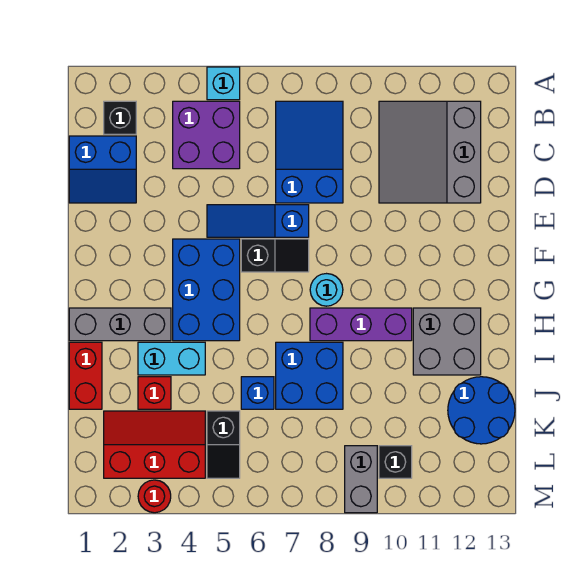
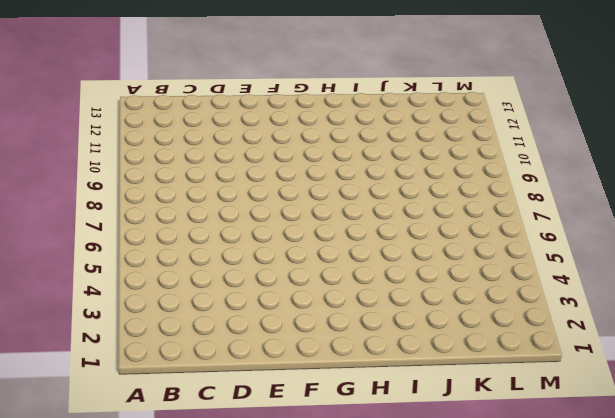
none -> cyan 1x1 brick [207,67,240,100]
none -> black 1x1 brick [104,101,136,134]
none -> purple 2x2 brick [173,101,240,169]

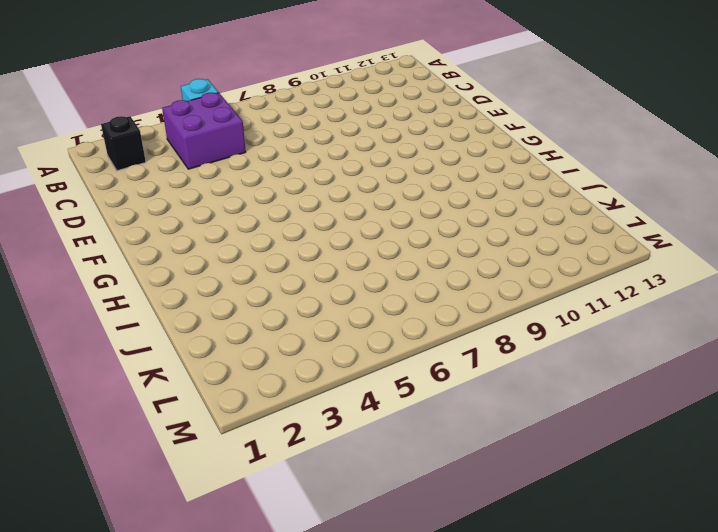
none -> blue 2x3 slope [276,101,343,203]
none -> grey 3x3 slope [379,101,481,203]
none -> blue 2x2 slope [69,136,136,203]

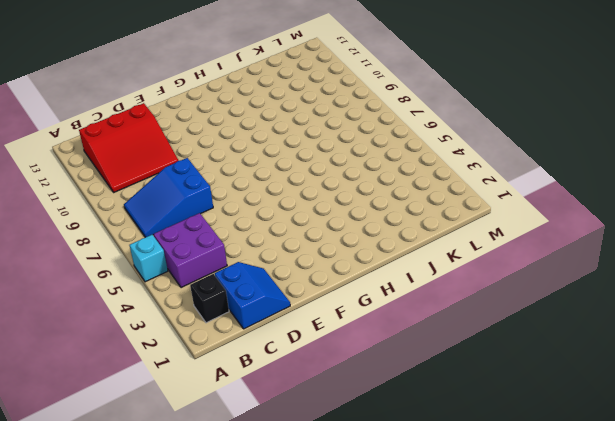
red 3x3 slope [79,103,179,192] -> grey 3x3 slope [379,101,481,203]
none -> blue 1x3 slope [207,205,309,237]
none -> blue 2x3 brick [173,239,240,341]
none -> black 1x2 slope [241,239,309,272]

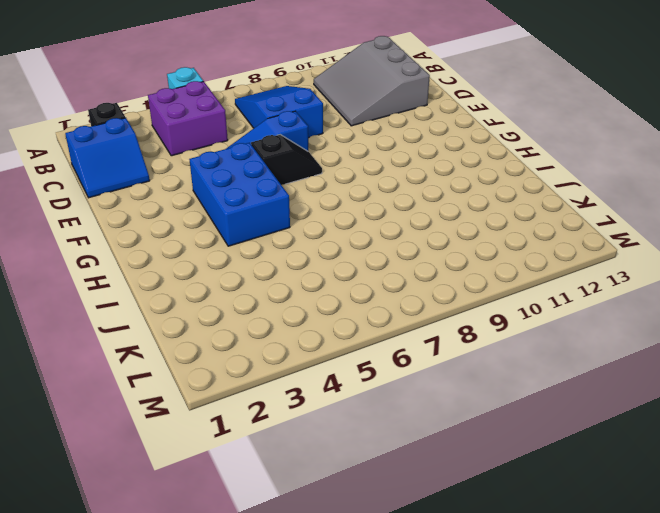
none -> cyan 1x1 round brick [310,274,343,306]
none -> grey 1x3 brick [69,308,171,341]
none -> purple 1x3 brick [310,308,412,341]

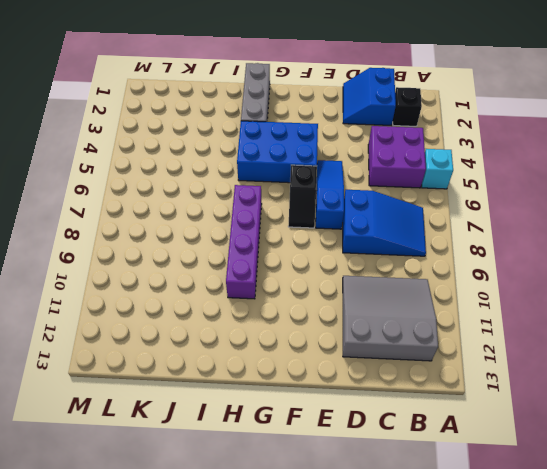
purple 1x4 brick [226,185,262,299] -> purple 1x3 brick [310,308,412,341]
none -> cyan 1x1 round brick [310,274,343,306]
none -> grey 2x2 brick [413,308,481,375]
none -> red 1x2 brick [69,342,102,409]

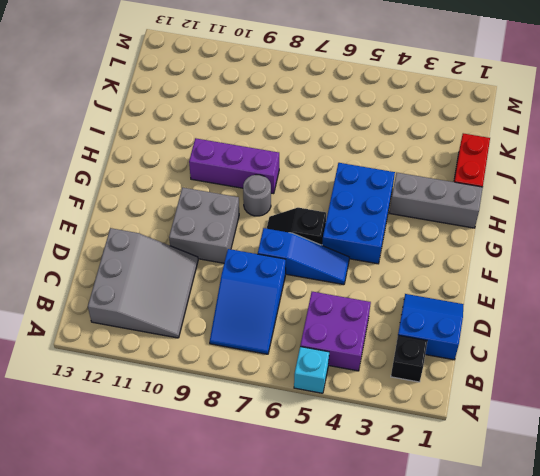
grey 2x2 brick [169,188,239,263] -> grey 2x2 brick moved to [413,308,481,375]
grey 1x1 round brick [243,175,271,216] -> cyan 1x1 round brick [310,274,343,306]
none -> cyan 1x2 brick [138,342,205,375]
none -> blue 2x2 brick [276,342,343,409]
none -> red 1x1 brick [138,377,171,409]

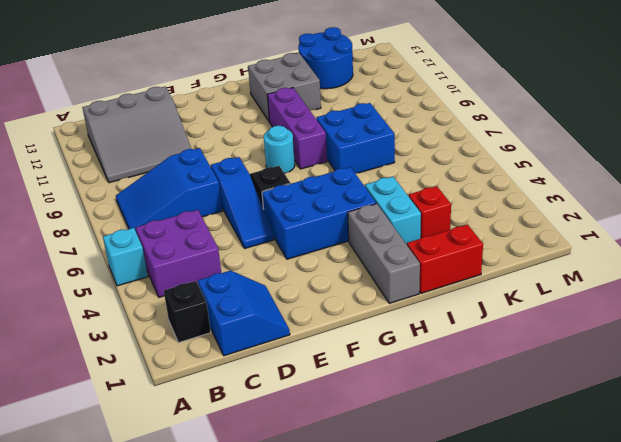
none -> blue 1x1 brick [241,377,274,409]
none -> red 2x3 slope [104,411,205,478]
none -> black 1x2 slope [207,411,240,478]

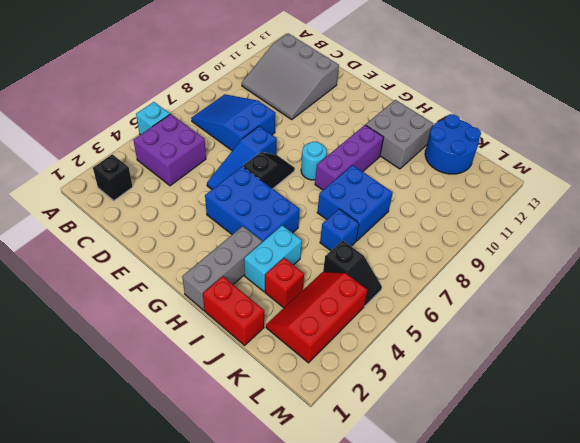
none -> blue 2x2 slope [69,136,136,203]
none -> grey 1x2 brick [345,446,377,513]
none -> black 1x1 brick [379,446,412,478]

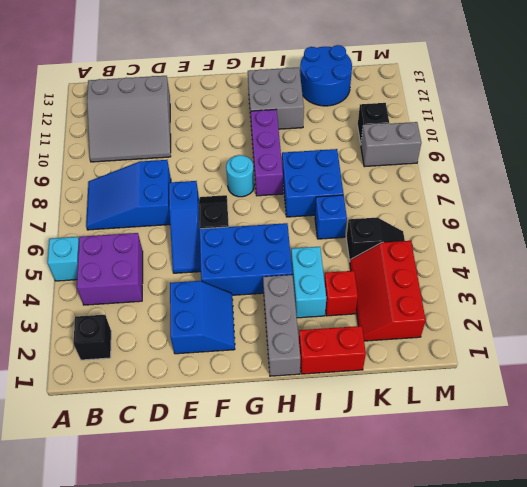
blue 2x2 slope [170,281,235,354] -> blue 2x2 slope moved to [69,136,136,203]
none -> red 1x1 round brick [138,480,171,513]

